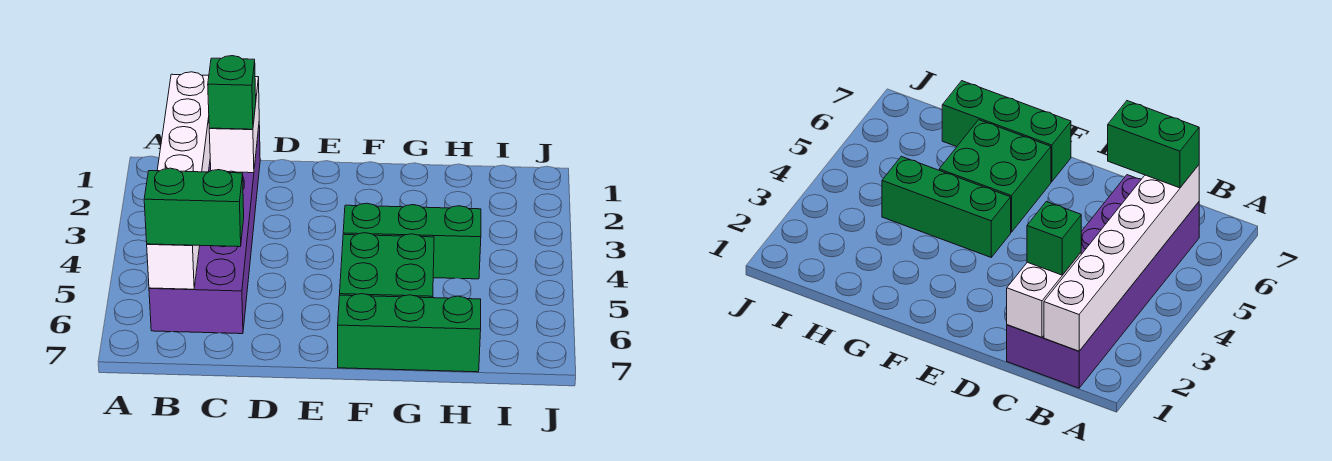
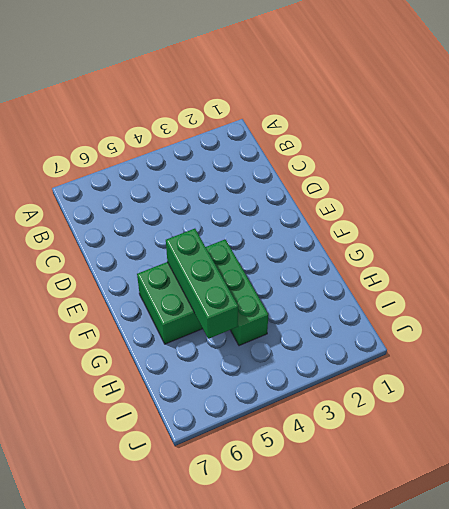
green 1x3 brick [166,229,238,339] -> green 1x3 brick moved to [338,294,481,372]
none -> purple 2x6 brick [149,126,260,334]
none -> white 1x6 brick [147,72,210,289]

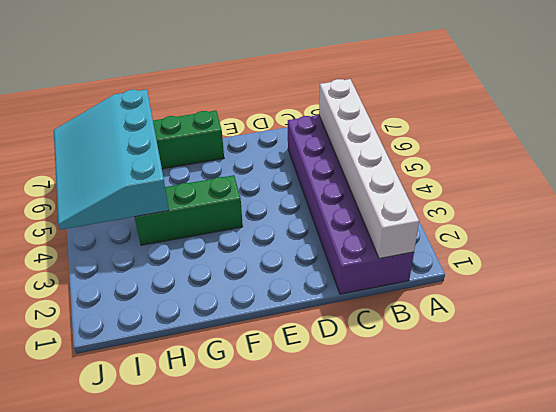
cyan 3x4 slope [54,90,169,230] -> none
none -> green 2x2 brick [340,233,434,298]
none -> white 1x2 brick [209,77,259,173]

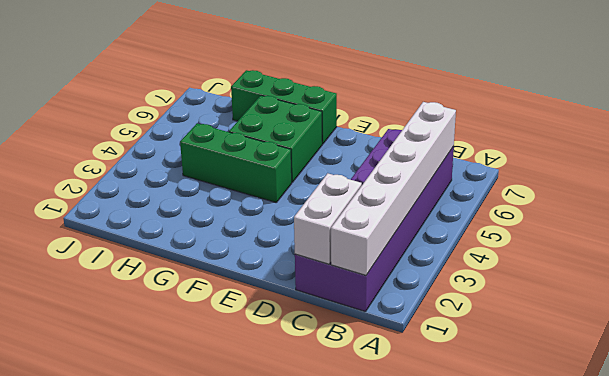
none -> green 1x2 brick [144,168,244,247]
none -> green 1x1 brick [208,56,256,129]

